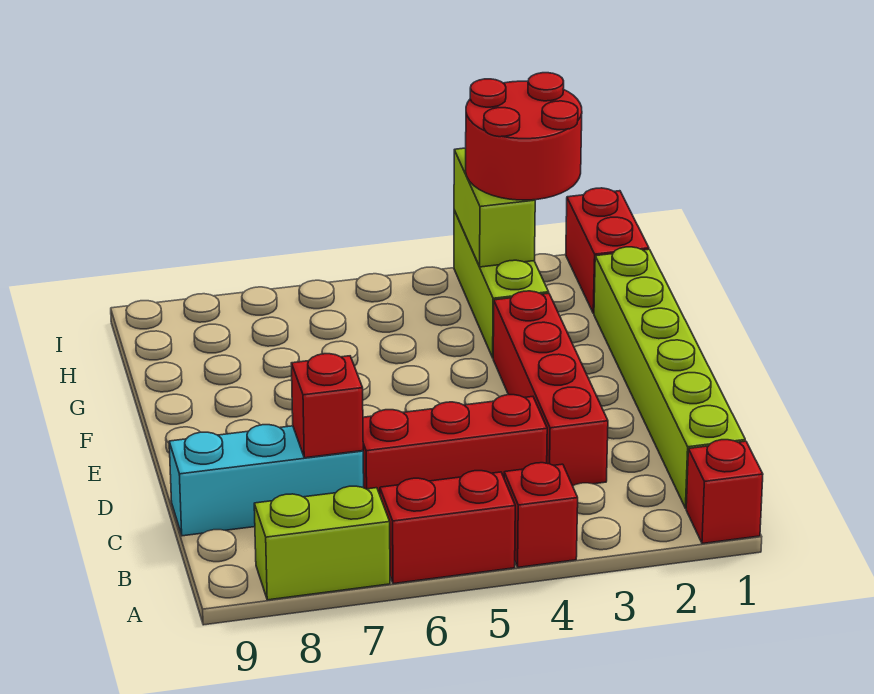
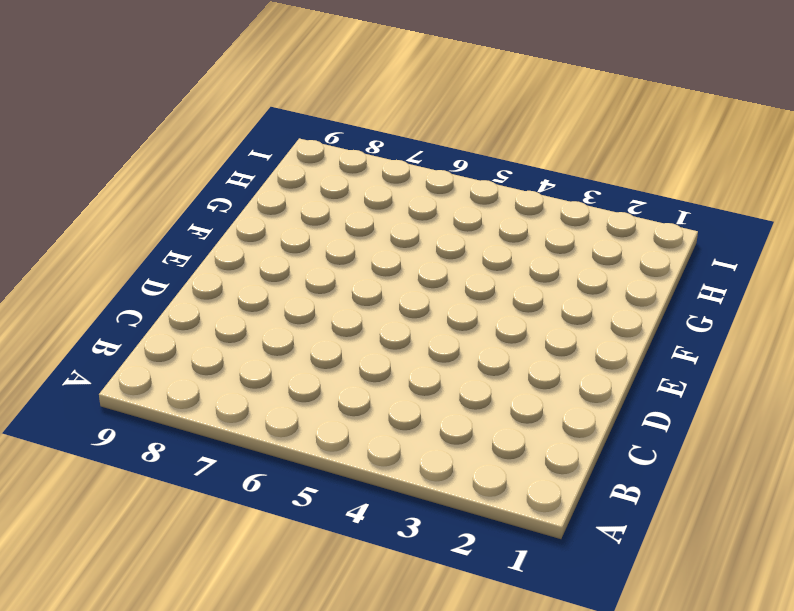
none -> red 1x1 brick [686,440,763,544]
none -> red 1x1 brick [504,463,578,567]
none -> red 1x2 brick [380,471,515,584]

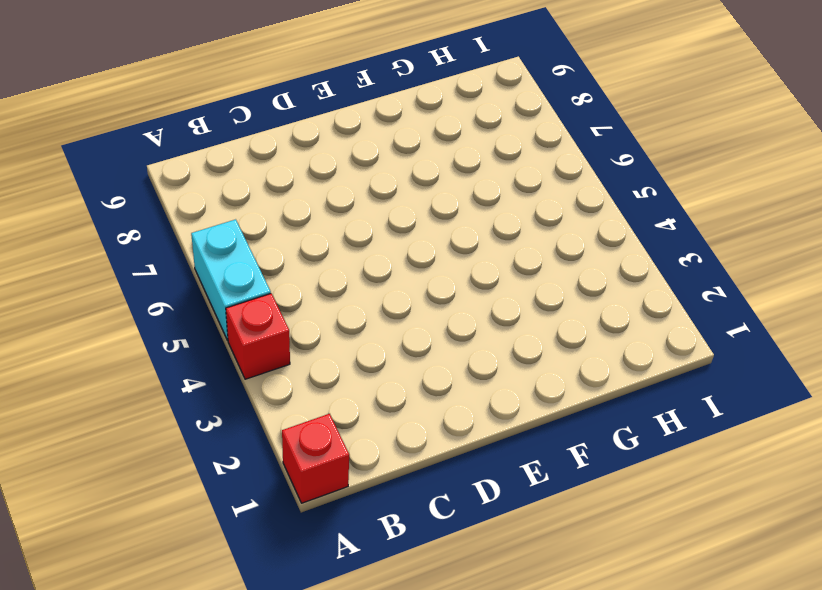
cyan 1x2 brick [191,219,271,340] -> red 1x2 brick [380,471,515,584]
none -> lime 1x2 brick [254,486,390,600]
none -> lime 1x6 brick [594,247,745,508]
none -> red 1x4 brick [493,291,608,486]

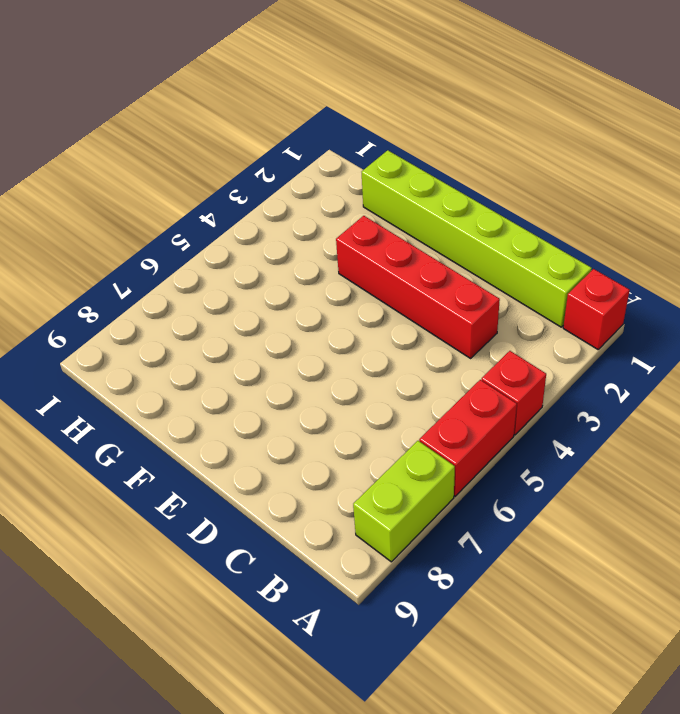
none -> red 1x3 brick [363,395,547,494]
none -> cyan 1x3 brick [169,425,364,536]
none -> lime 1x3 brick [454,210,549,358]

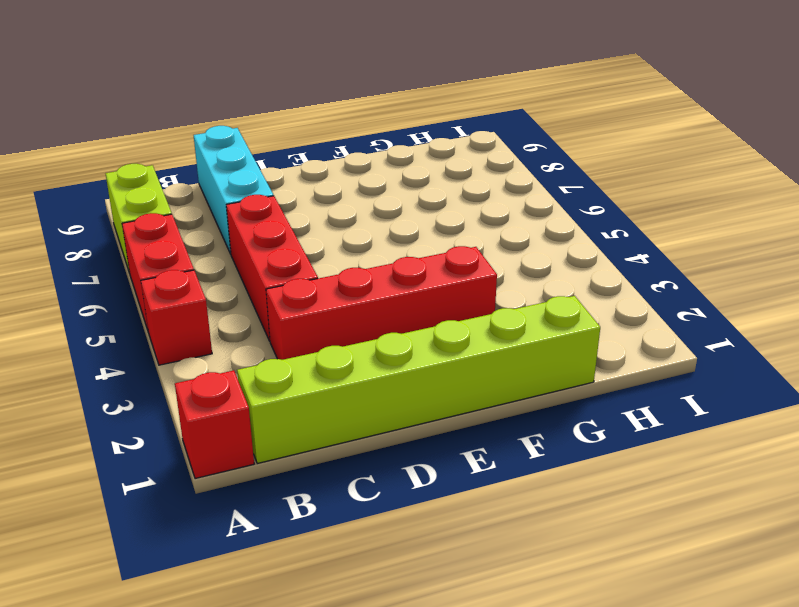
none -> lime 1x3 brick [454,210,549,358]
none -> red 1x2 brick [566,188,649,314]
none -> red 1x1 brick [291,354,363,458]

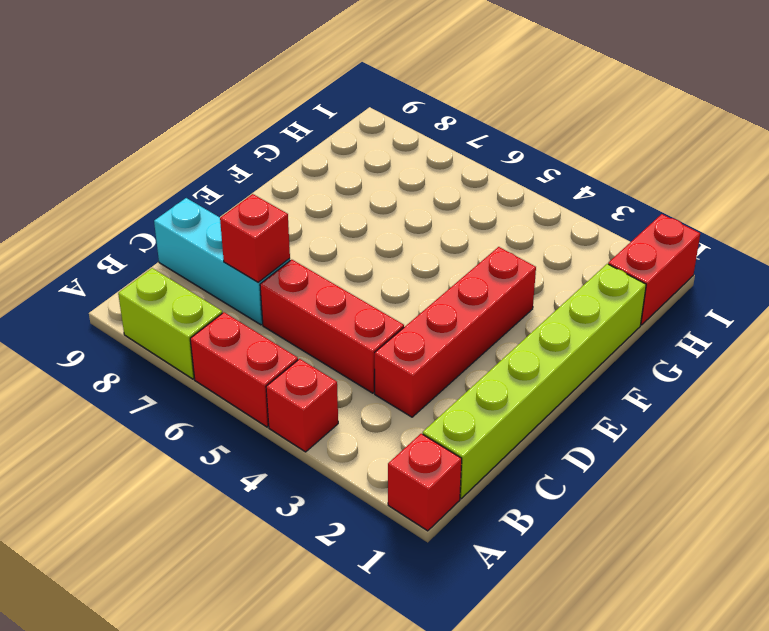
none -> lime 1x3 brick [454,210,549,358]
none -> lime 1x2 brick [454,148,535,267]
none -> red 2x2 round brick [466,73,582,200]

